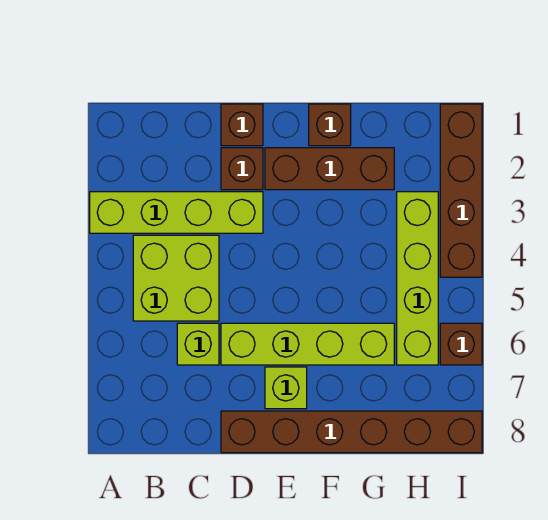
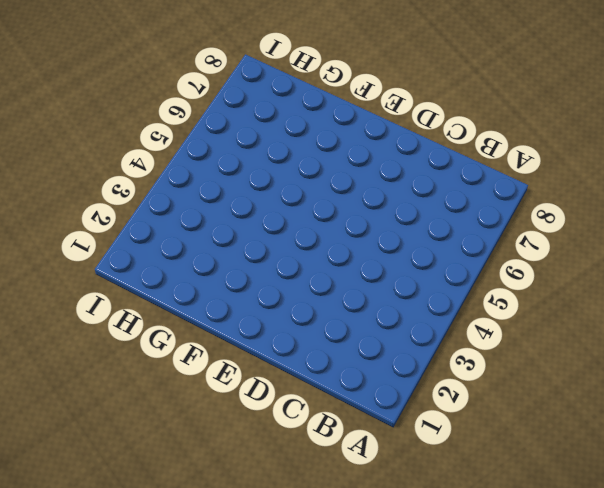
none -> lime 1x4 brick [90,192,263,233]
none -> lime 2x2 brick [133,235,219,321]
none -> lime 1x1 brick [177,323,219,365]

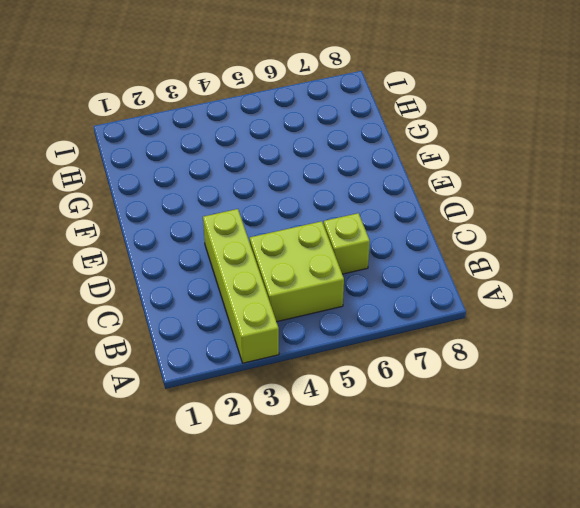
none -> brown 1x1 brick [221,104,263,146]
none -> brown 1x1 brick [221,148,263,190]
none -> lime 1x4 brick [221,323,394,365]

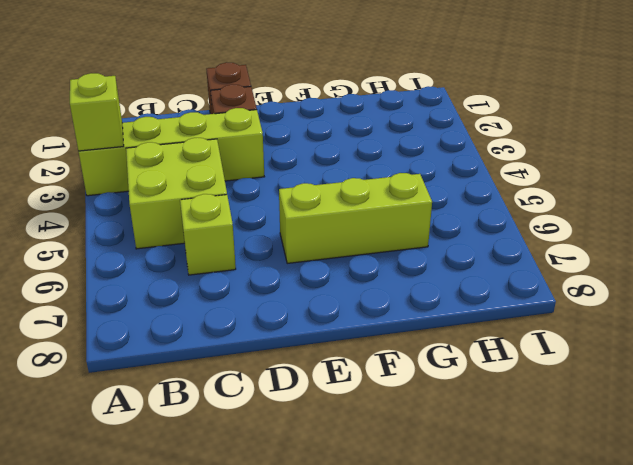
lime 1x1 brick [70,73,124,151] -> lime 1x1 brick moved to [265,367,307,409]
lime 1x3 brick [279,173,432,263] -> lime 1x4 brick [221,323,394,365]
none -> brown 1x6 brick [221,411,482,453]
none -> brown 1x3 brick [265,148,394,190]
none -> brown 1x1 brick [309,104,351,146]

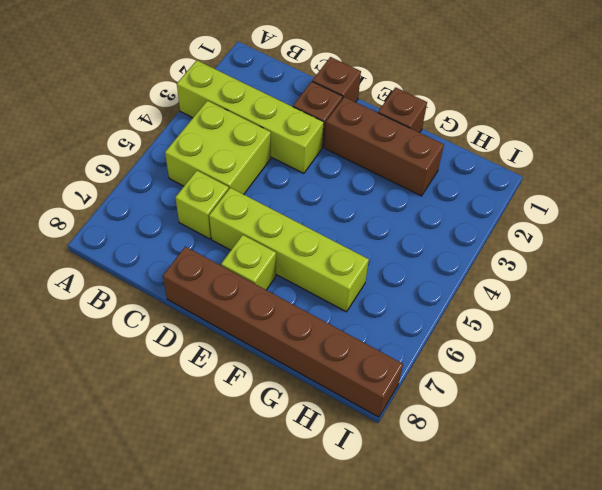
none -> lime 1x4 brick [397,192,438,365]
none -> brown 1x4 brick [440,104,482,277]
none -> brown 1x1 brick [440,323,482,365]

